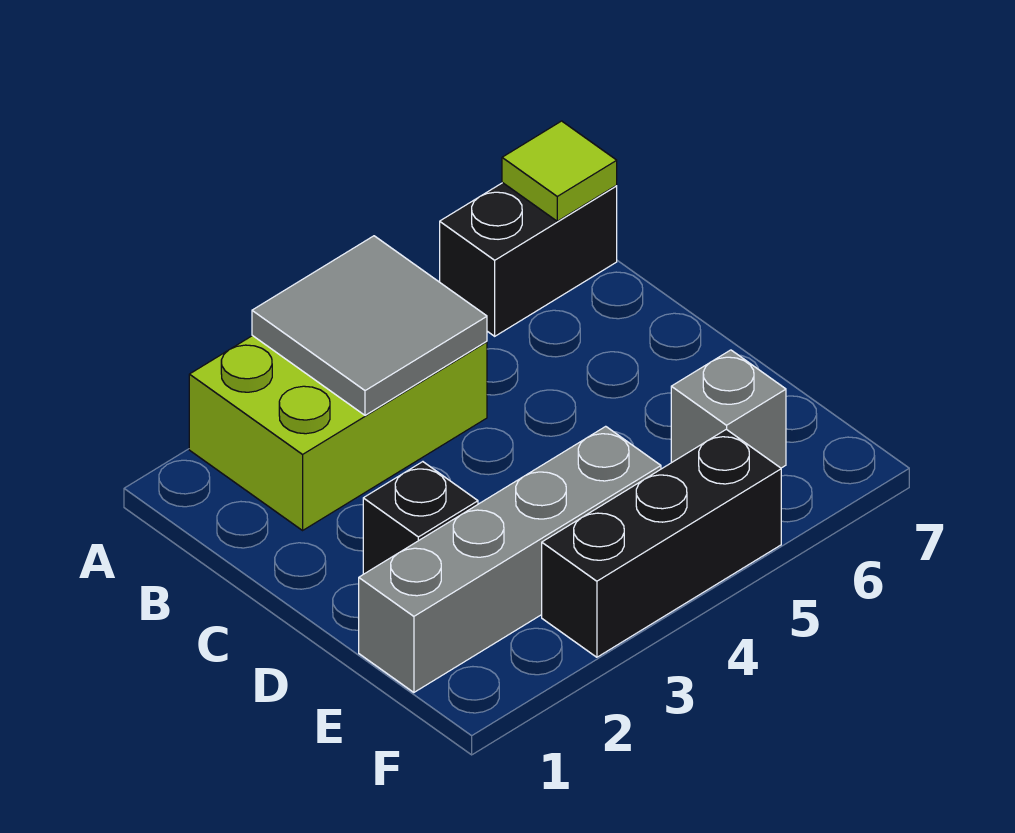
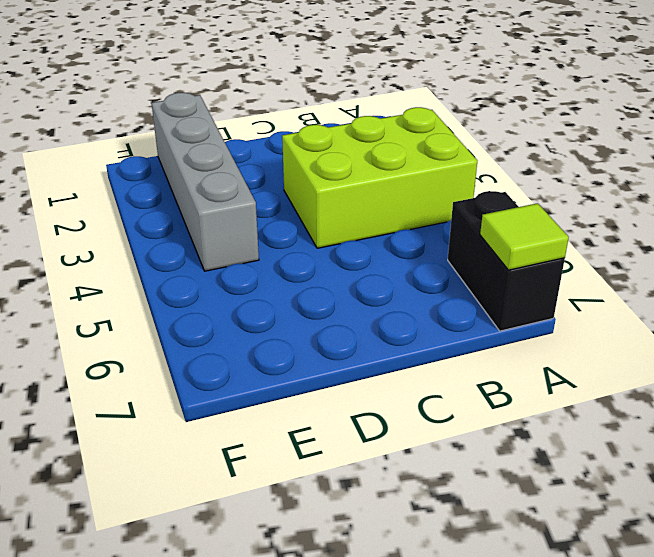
lime 2x3 brick [282,107,477,248] -> lime 2x3 brick turned to [189,336,487,530]
none -> black 1x1 brick [363,462,478,574]
none -> grey 1x1 brick [671,350,786,468]

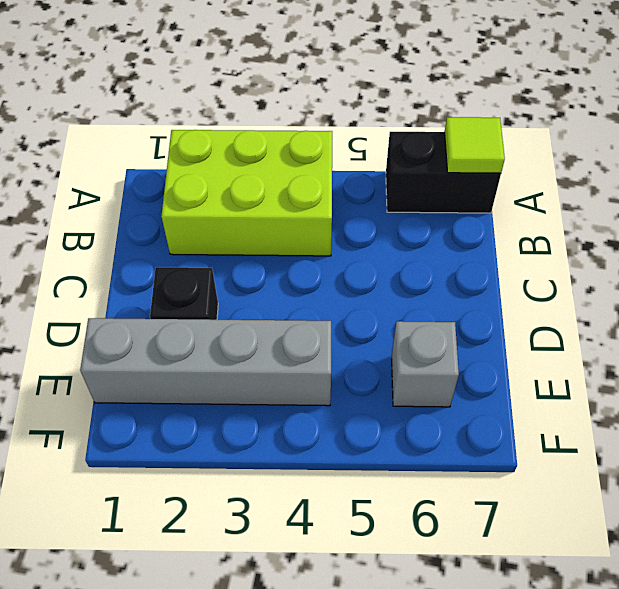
none -> black 1x3 brick [542,429,781,657]
none -> grey 2x2 tile [252,236,487,415]

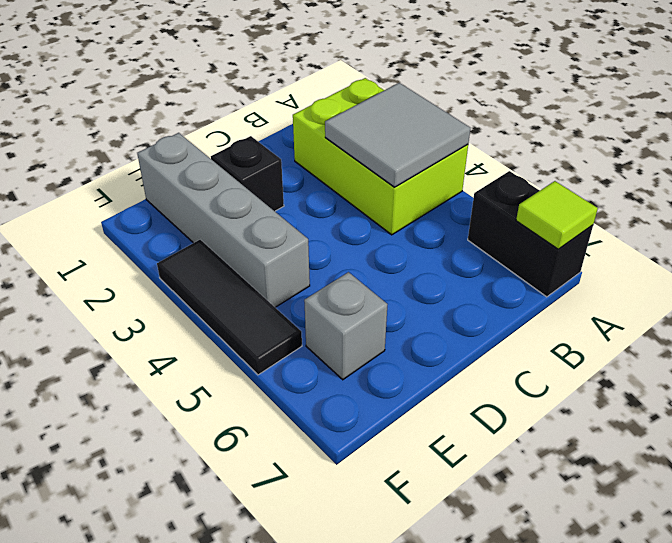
black 1x3 tile [157,240,302,375] -> black 1x3 brick [542,429,781,657]

